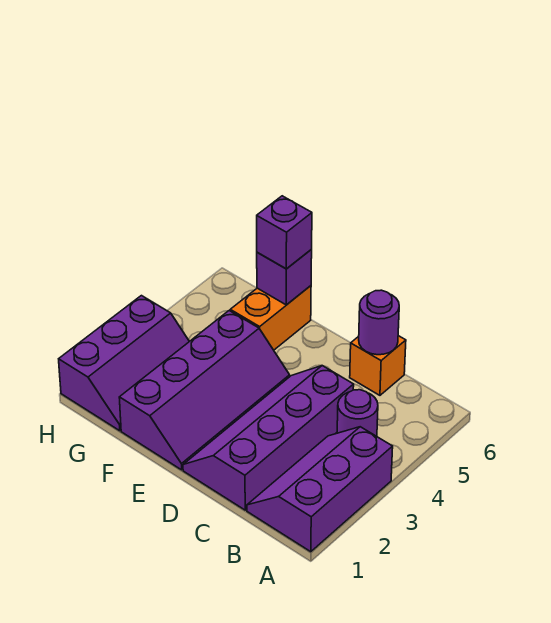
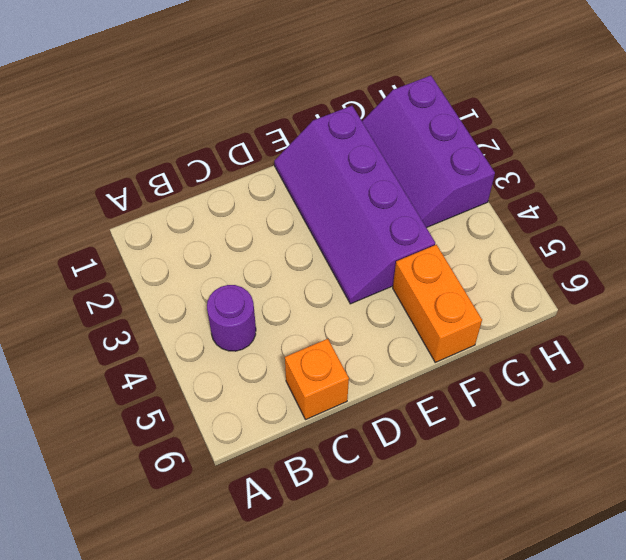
none -> purple 2x3 slope [247,427,393,552]
none -> purple 2x4 slope [183,366,354,510]

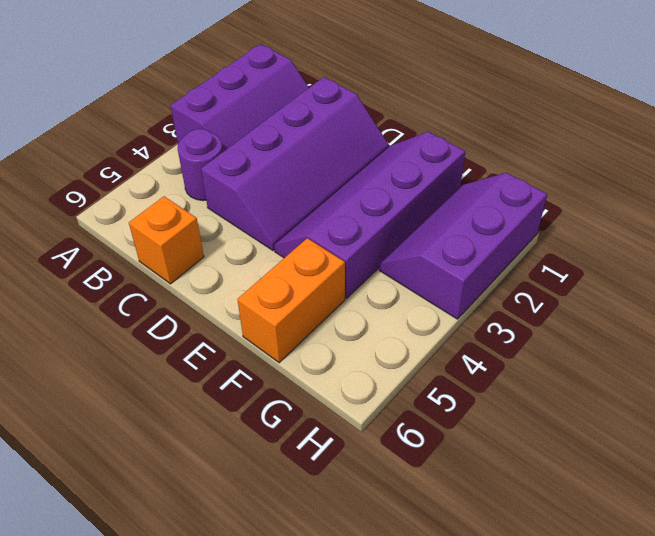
none -> purple 1x1 round brick [359,290,399,355]
none -> purple 1x1 brick [257,250,312,305]

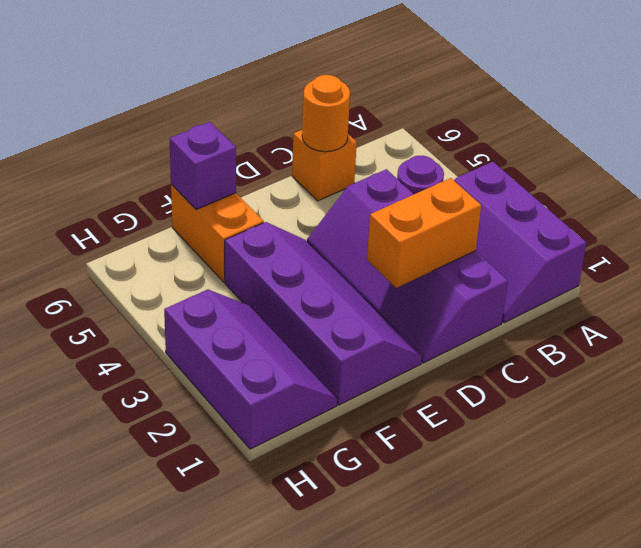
orange 1x2 brick [367,178,481,288] -> none
orange 1x1 round brick [302,75,350,152] -> purple 1x1 round brick [359,290,399,355]
none -> purple 1x1 brick [257,196,312,269]

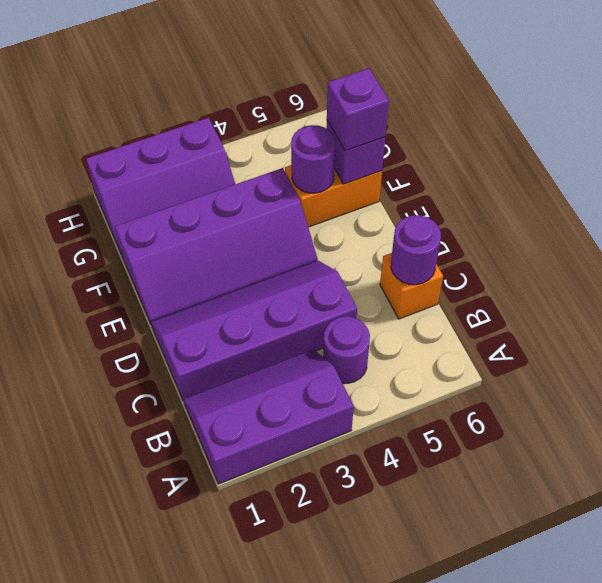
purple 1x1 round brick [291,125,336,193] -> none

